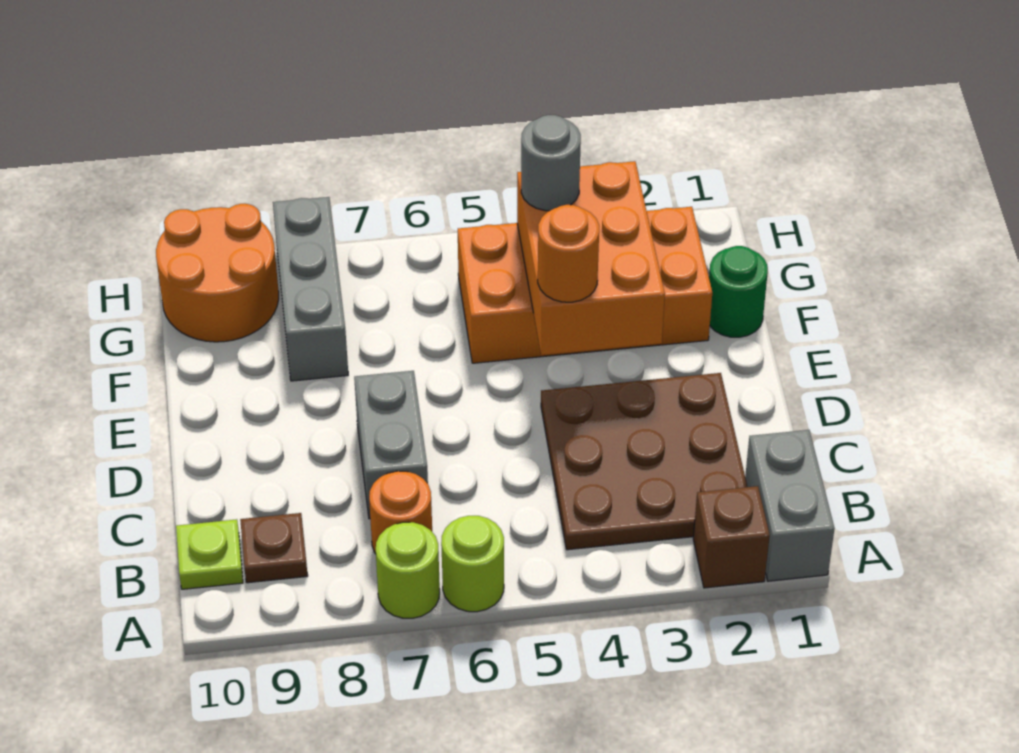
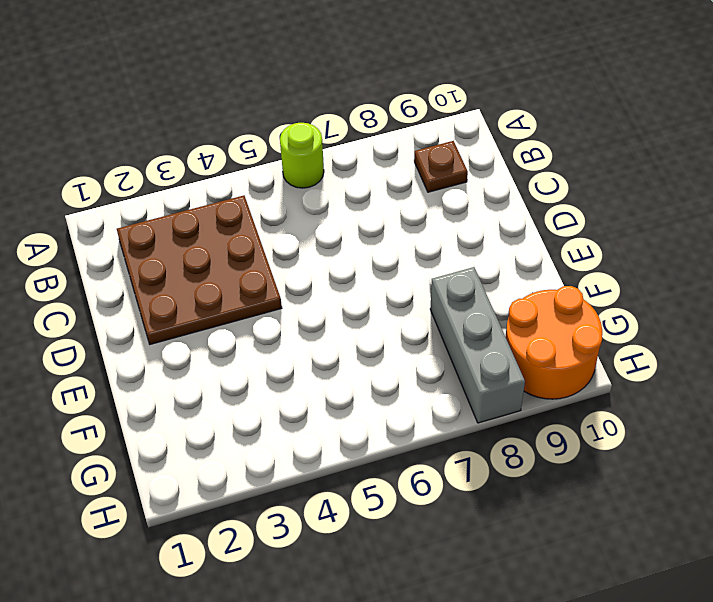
none -> grey 1x2 brick [745,430,835,581]
none -> brown 1x1 brick [693,486,770,588]
none -> lime 1x1 round brick [376,522,440,618]

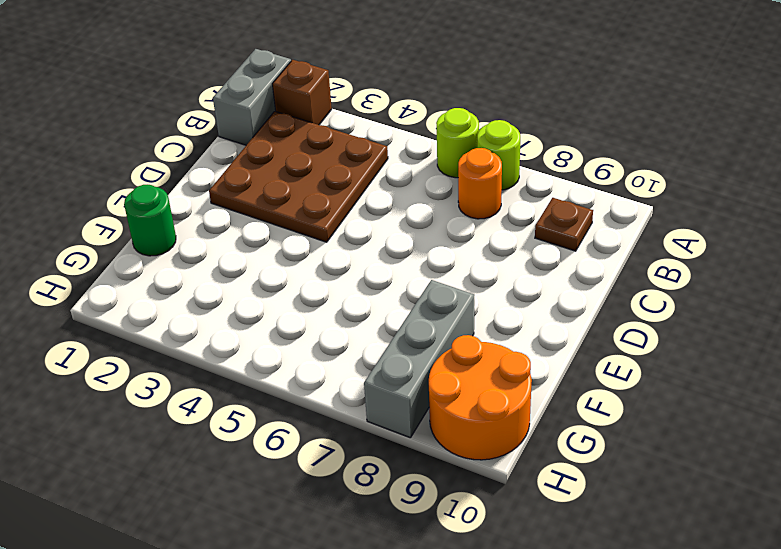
none -> lime 1x1 plate [176,519,243,589]
none -> grey 1x2 brick [354,371,428,519]
none -> orange 2x4 brick [458,207,712,363]

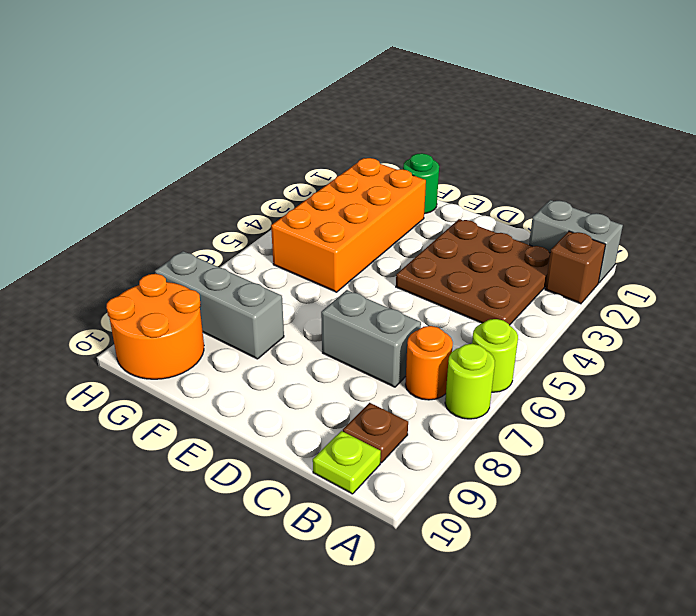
none -> orange 2x3 brick [517,161,665,355]
none -> orange 1x1 round brick [538,205,599,302]
none -> grey 1x1 round brick [521,115,581,211]

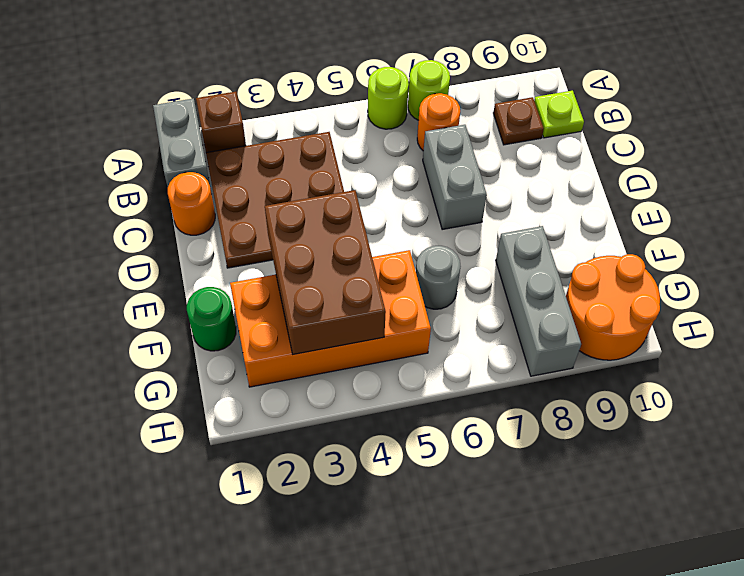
orange 1x1 round brick [168,172,215,235] -> orange 1x1 round brick moved to [538,205,599,302]
brown 2x3 brick [265,190,386,354] -> orange 2x3 brick [517,161,665,355]
grey 1x1 round brick [416,246,461,309] -> grey 1x1 round brick moved to [521,115,581,211]

